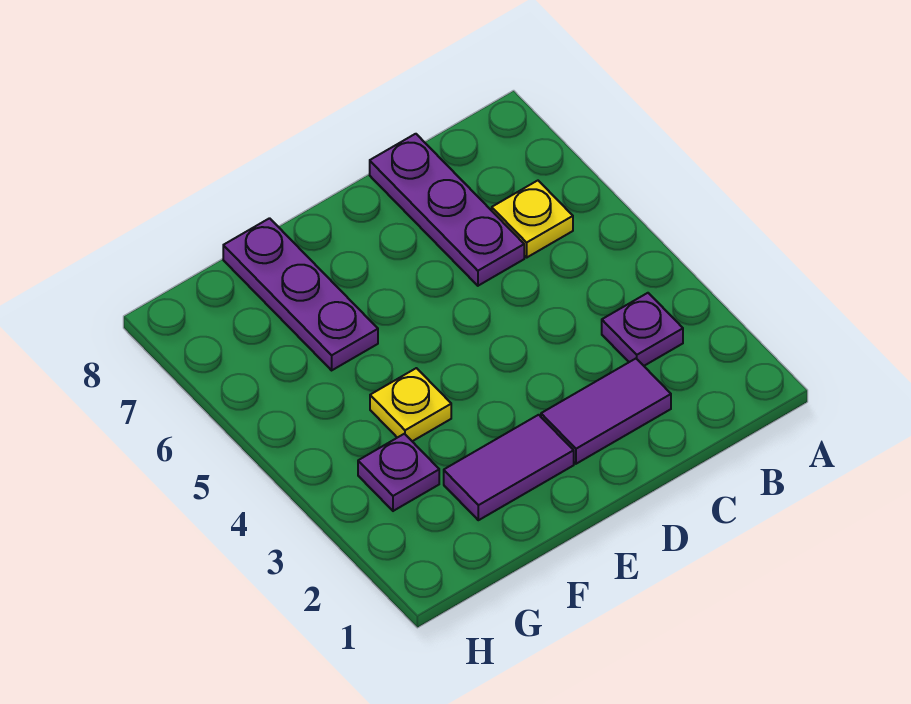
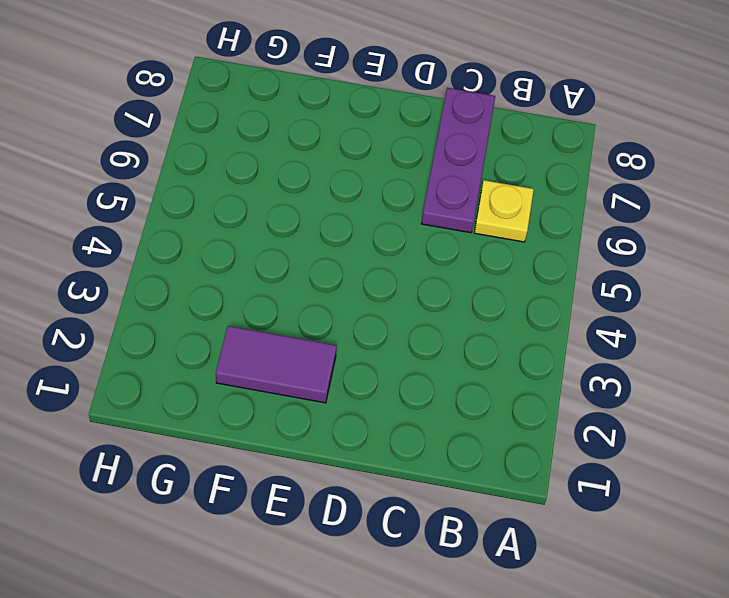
none -> purple 1x1 plate [602,293,683,366]
none -> purple 1x2 tile [541,359,671,464]

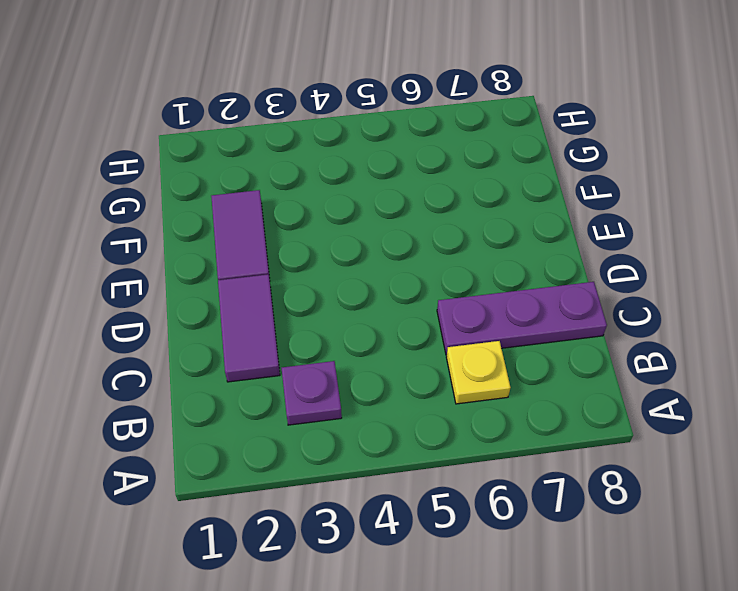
none -> yellow 1x1 plate [370,368,451,441]
none -> purple 1x3 plate [223,218,378,370]

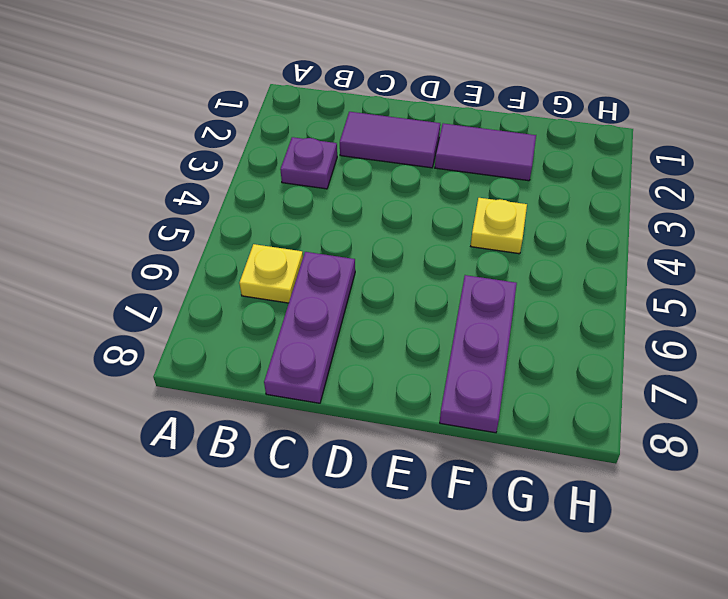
none -> purple 1x1 plate [358,434,439,511]

